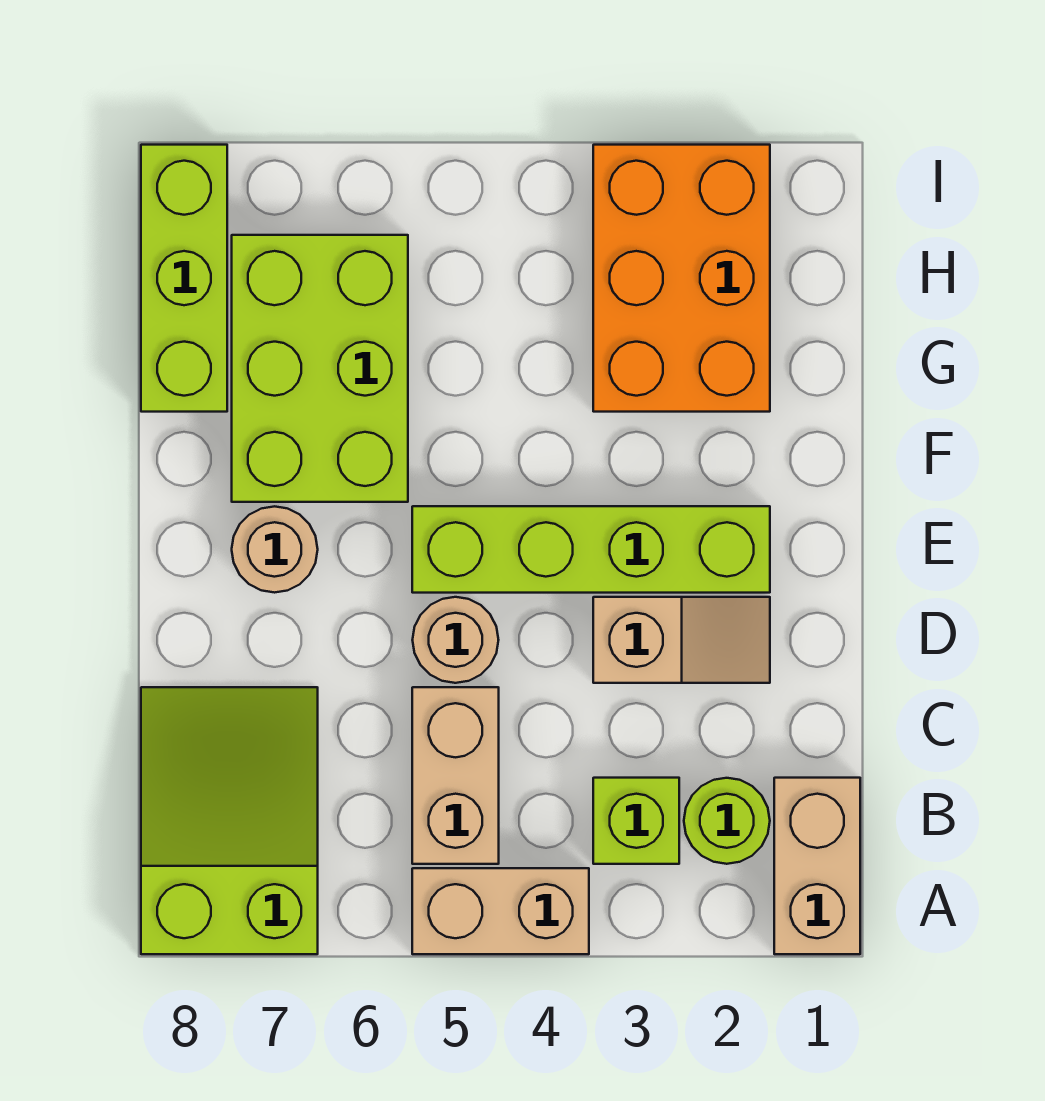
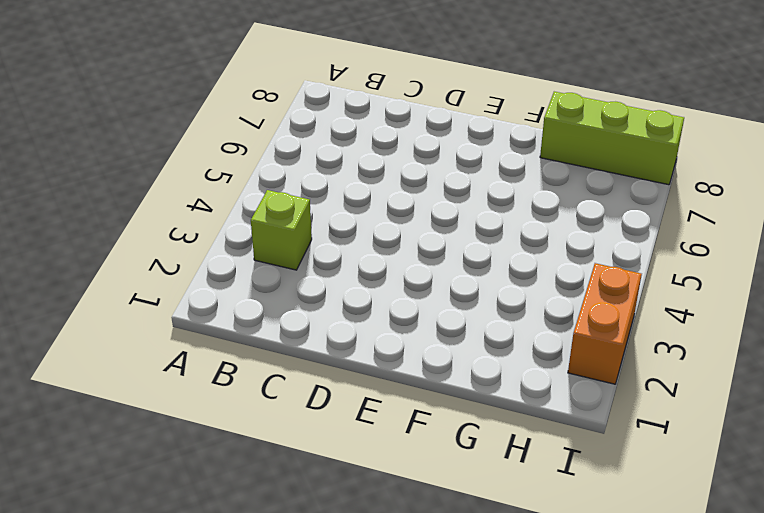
orange 1x2 brick [568,263,642,384] -> orange 2x3 brick [593,145,770,412]
none -> tan 1x2 brick [774,778,860,954]
none -> tan 1x2 brick [412,868,589,954]
none -> lime 2x3 slope [141,687,318,954]

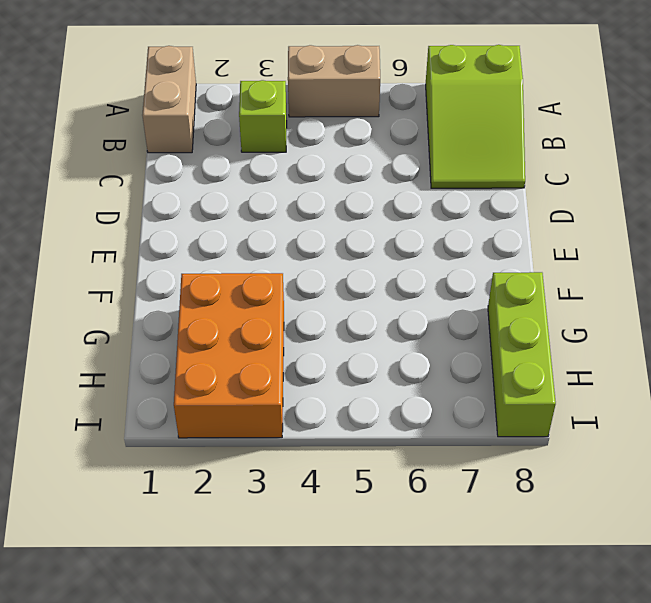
none -> lime 1x1 round brick [684,778,770,864]
none -> tan 1x2 brick [412,687,499,864]
none -> tan 1x2 slope [593,597,770,683]

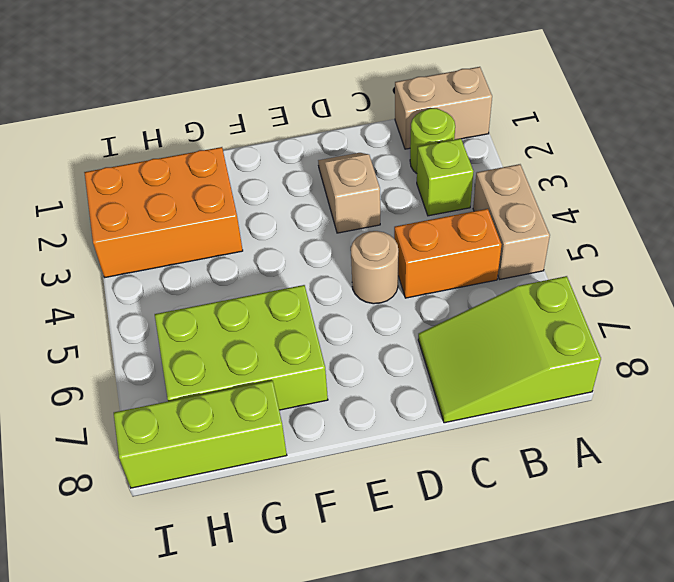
orange 1x2 brick [394,209,501,298] -> tan 1x2 brick [412,687,499,864]
none -> lime 1x4 brick [412,506,770,593]
none -> tan 1x1 round brick [232,506,318,593]

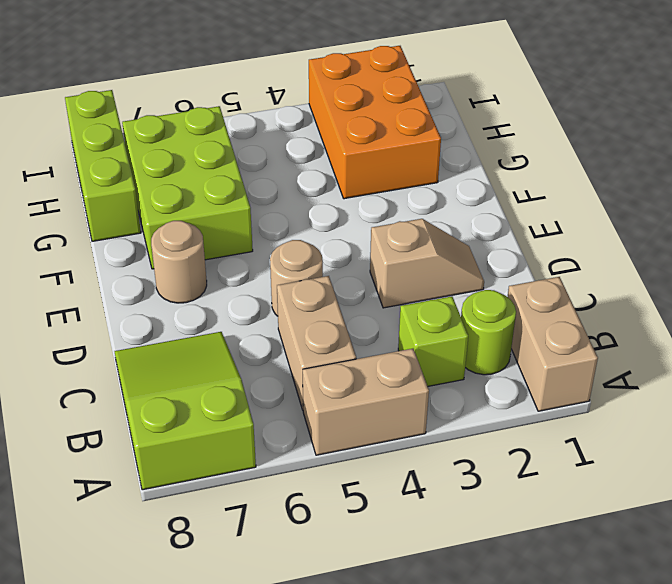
none -> lime 1x4 brick [412,506,770,593]

